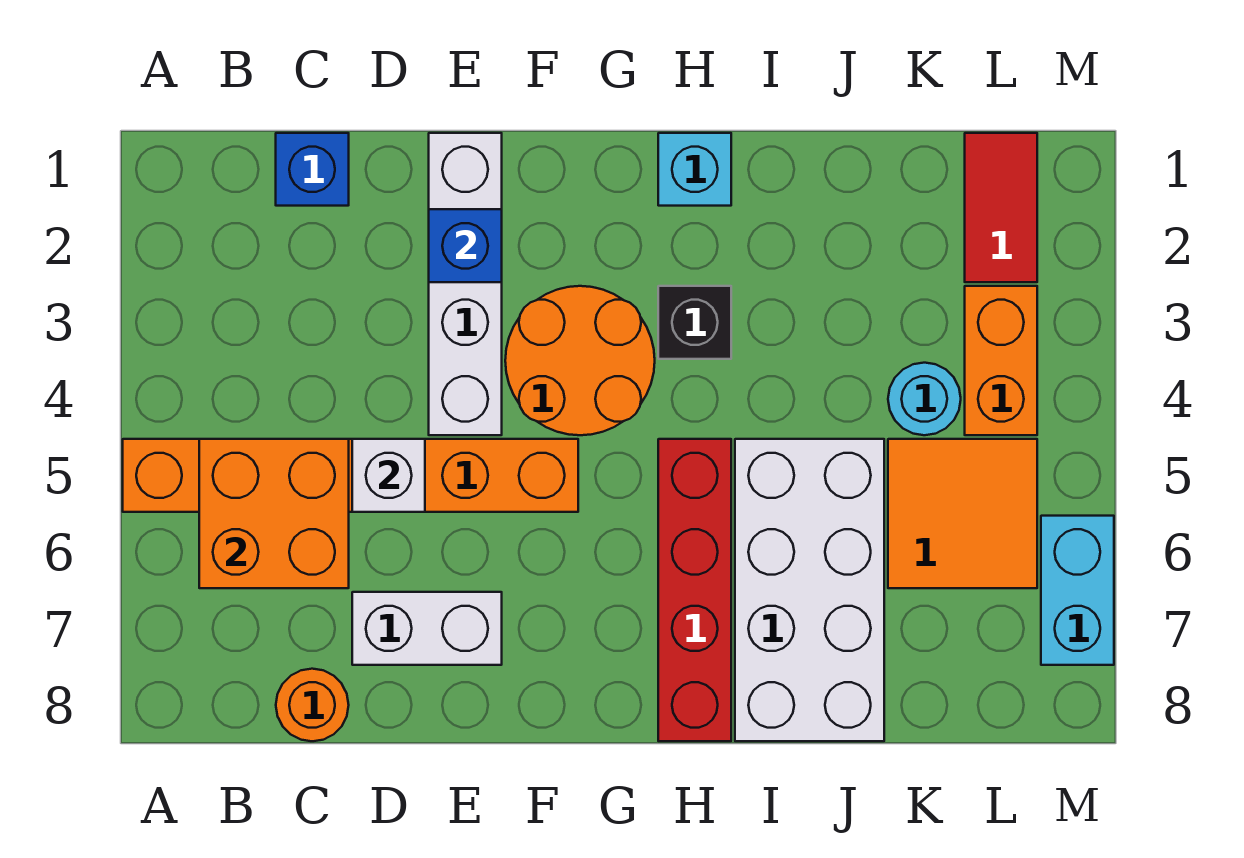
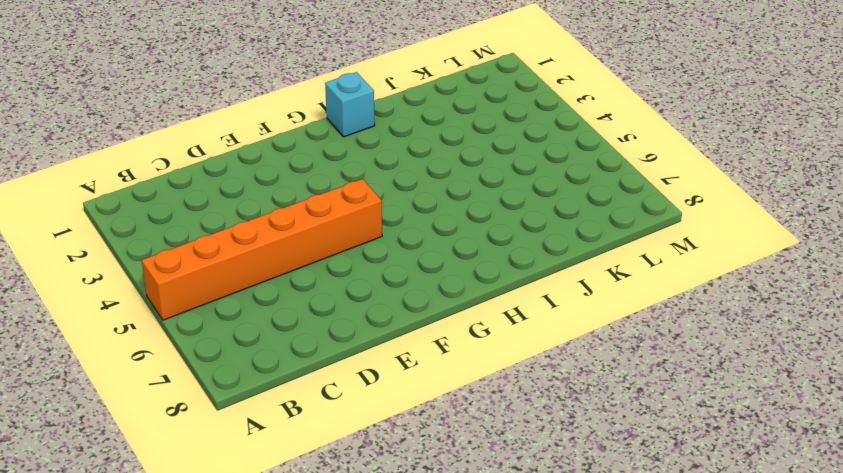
none -> blue 1x1 brick [276,133,349,206]
none -> orange 1x1 round brick [276,669,349,741]
none -> white 1x2 brick [352,592,502,665]

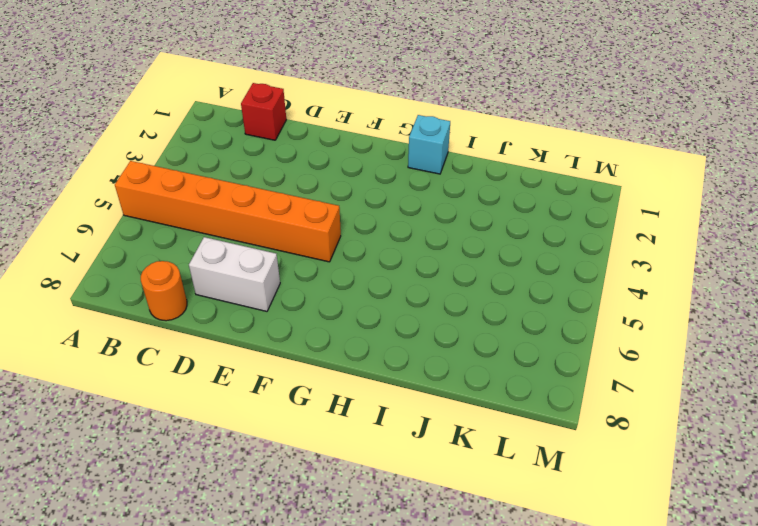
red 1x1 brick [241,83,286,140] -> blue 1x1 brick [276,133,349,206]
none -> white 1x4 brick [429,133,502,435]
none -> orange 2x2 round brick [505,286,655,435]
none -> black 1x1 brick [658,286,731,359]

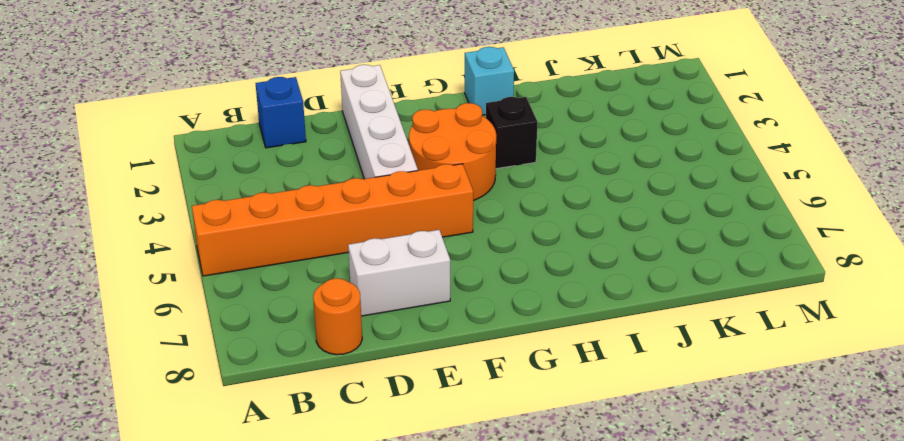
none -> red 1x4 brick [658,439,731,741]
none -> white 2x4 brick [735,439,884,741]
none -> cyan 1x1 round brick [888,363,961,435]

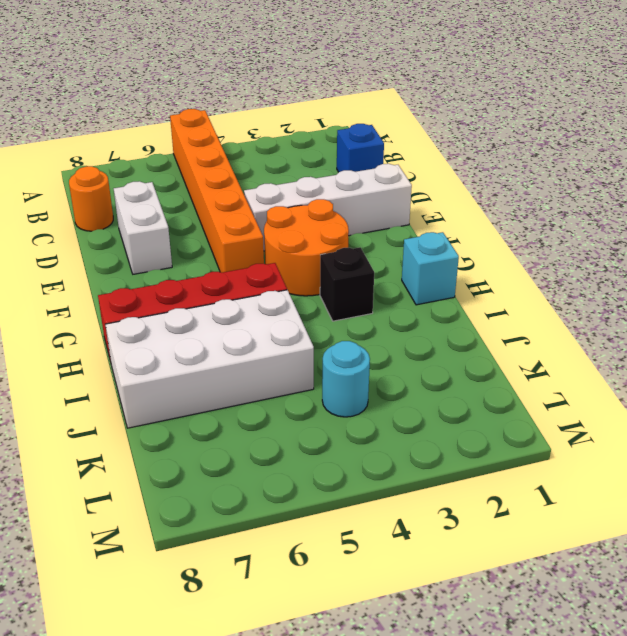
none -> orange 2x2 tile [888,439,1037,588]
none -> red 1x2 tile [965,133,1037,282]
none -> orange 1x2 brick [965,286,1037,435]

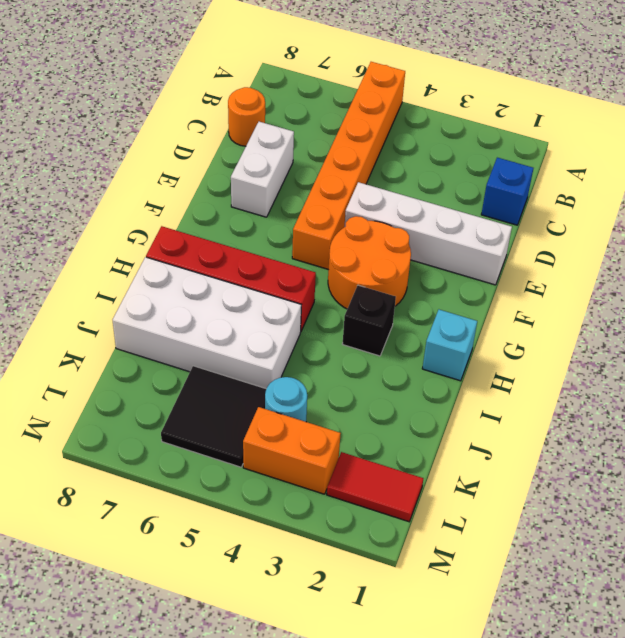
black 2x2 tile [161,366,266,467] -> orange 2x2 tile [888,439,1037,588]
none -> cyan 1x2 brick [1041,516,1114,665]
none -> orange 2x2 brick [199,439,349,588]
none -> white 1x1 brick [352,439,425,512]

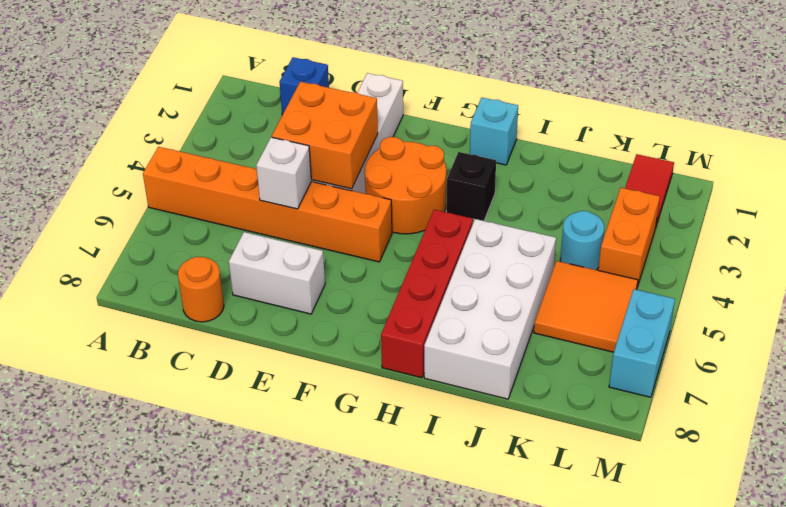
orange 2x2 brick [272,82,378,189] -> orange 2x2 brick moved to [199,439,349,588]
none -> blue 1x1 brick [429,209,502,282]

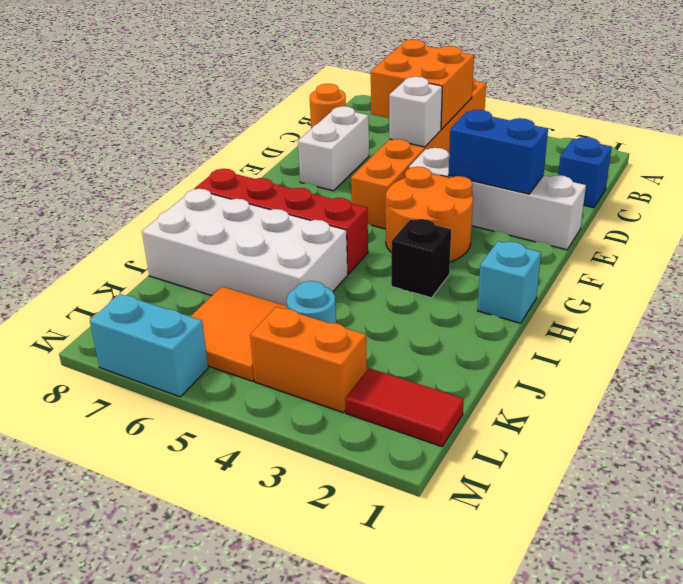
blue 1x2 brick [449,110,548,194] -> blue 1x1 brick [429,209,502,282]

